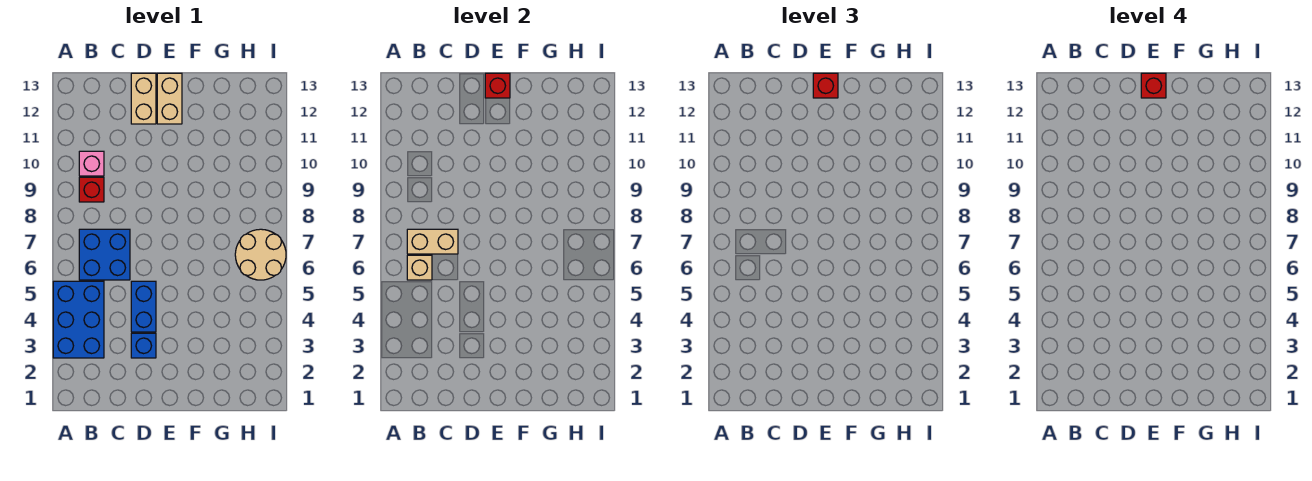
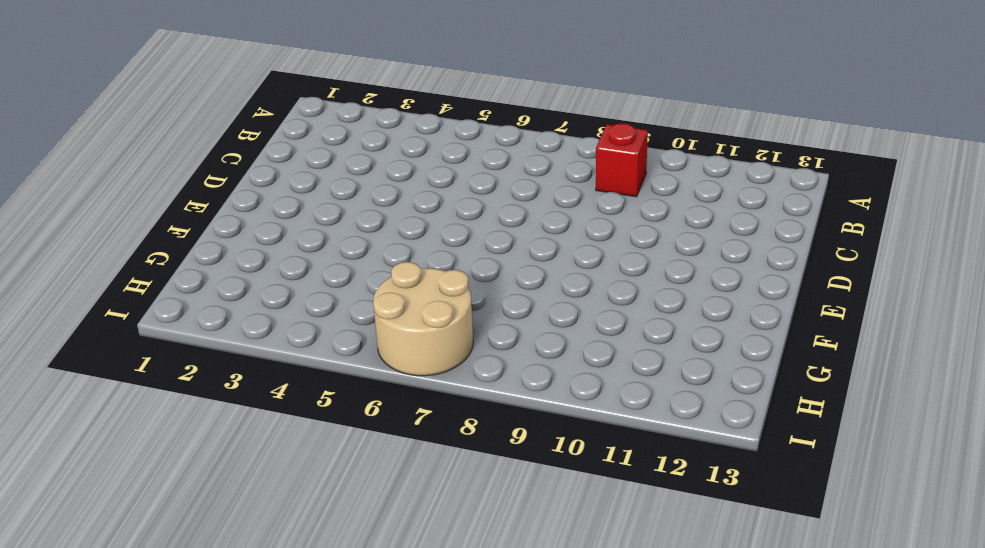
none -> blue 2x3 brick [53,281,104,358]
none -> blue 2x2 brick [79,229,130,280]
none -> pink 1x1 brick [79,151,104,176]

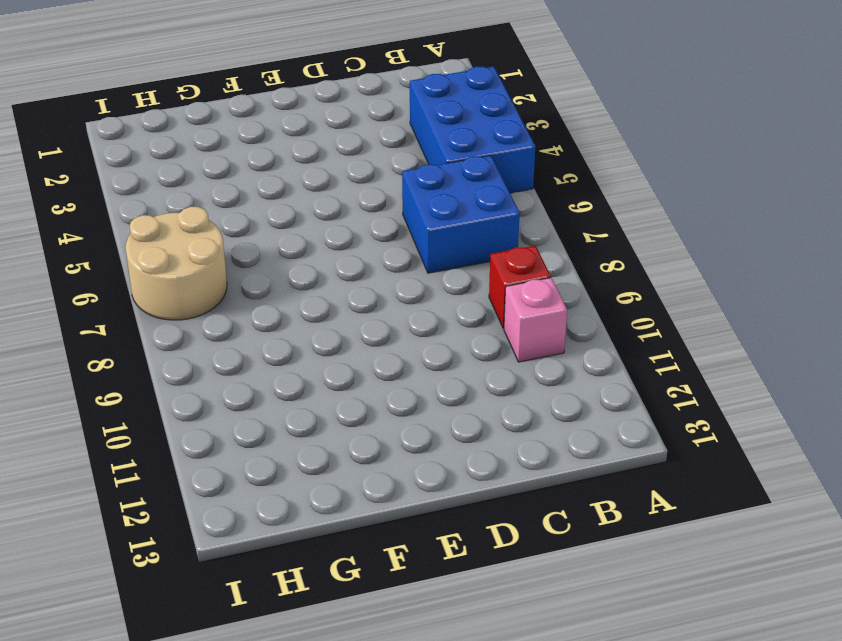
none -> blue 1x1 brick [131,333,156,358]
none -> blue 1x2 brick [131,281,156,332]
none -> tan 1x2 brick [131,73,156,124]

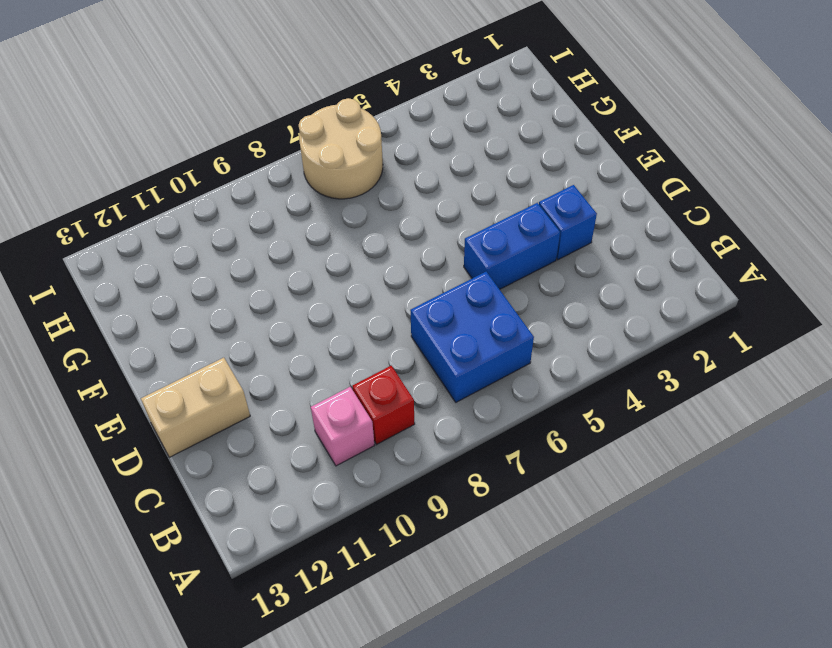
none -> blue 2x3 brick [53,281,104,358]
none -> tan 1x2 brick [157,73,182,124]
none -> tan 1x1 brick [407,255,432,280]

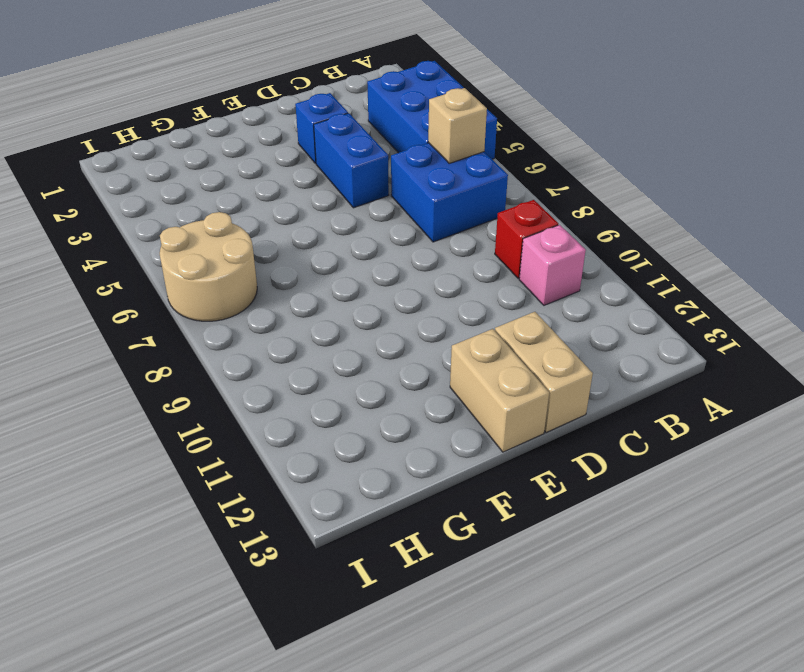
none -> tan 1x2 brick [407,229,458,254]
none -> red 1x1 brick [485,73,510,98]
none -> red 1x1 brick [813,73,838,98]

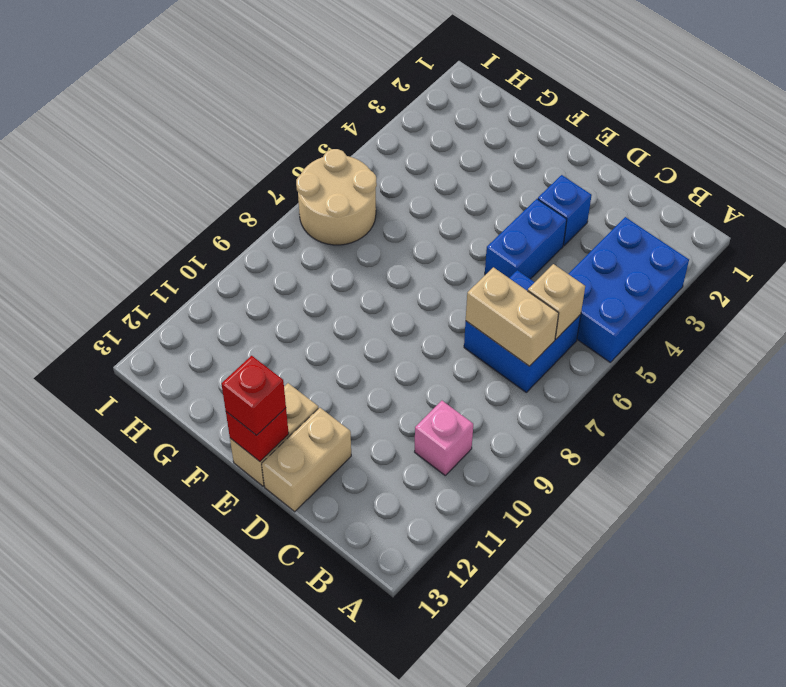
none -> red 1x1 brick [79,177,104,202]
none -> red 1x1 brick [1141,73,1166,98]

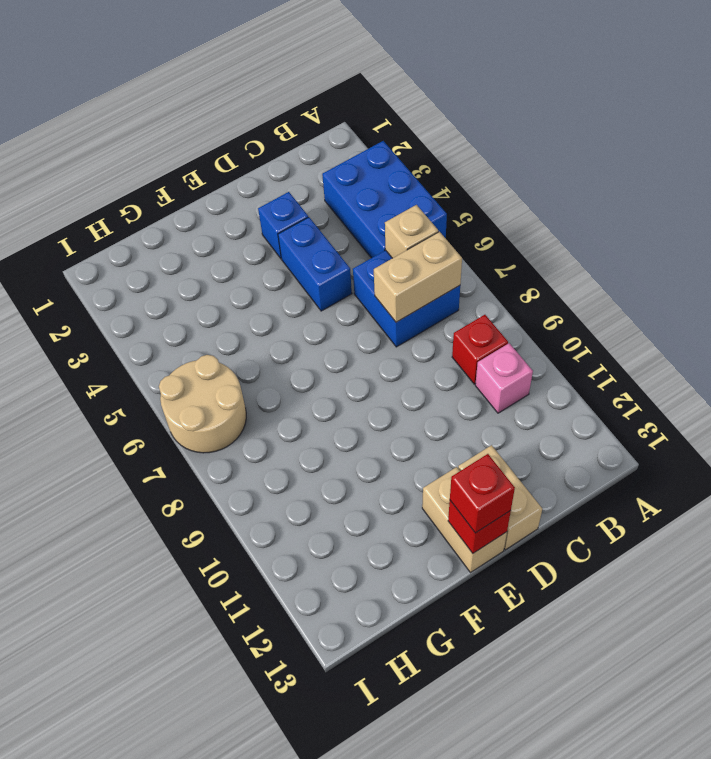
none -> red 1x1 brick [1141,73,1166,98]

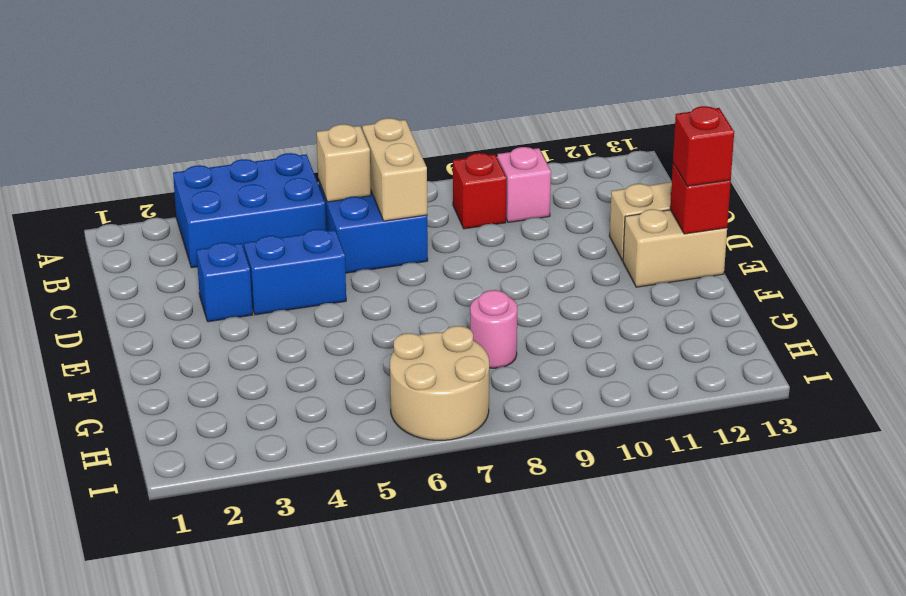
pink 1x1 round brick [470,290,517,368] -> none
none -> red 1x1 brick [1141,73,1166,98]

